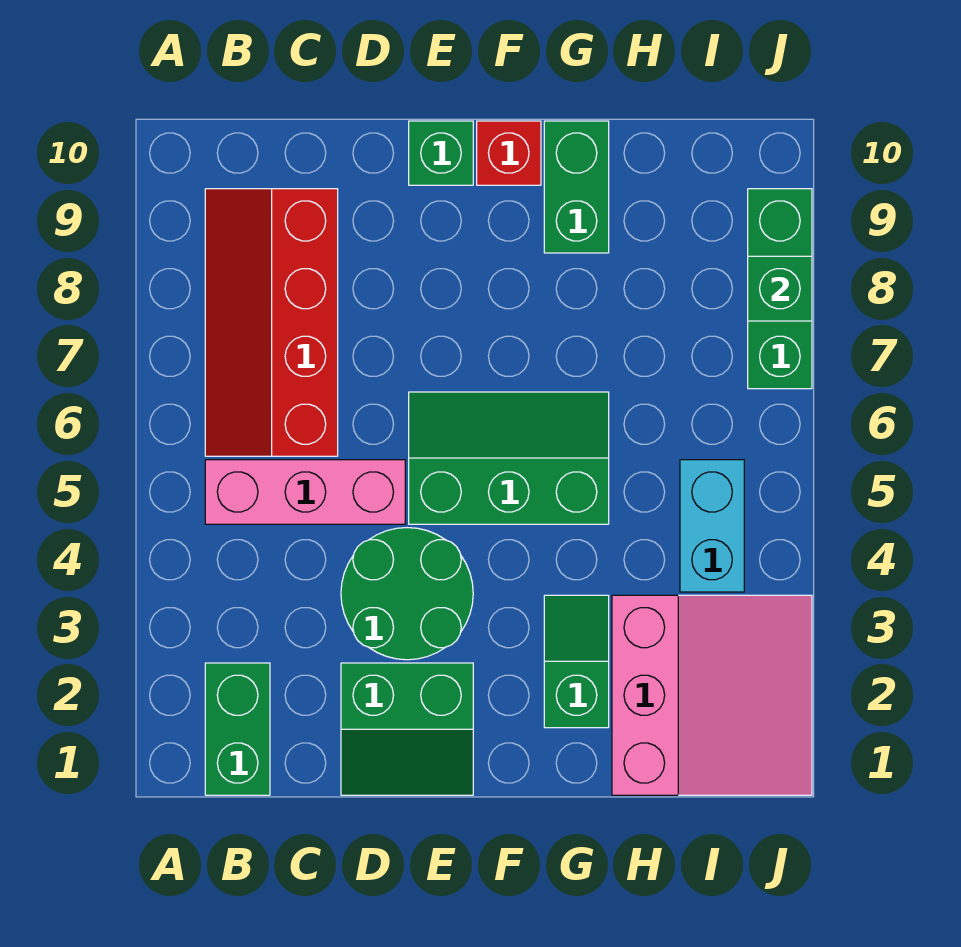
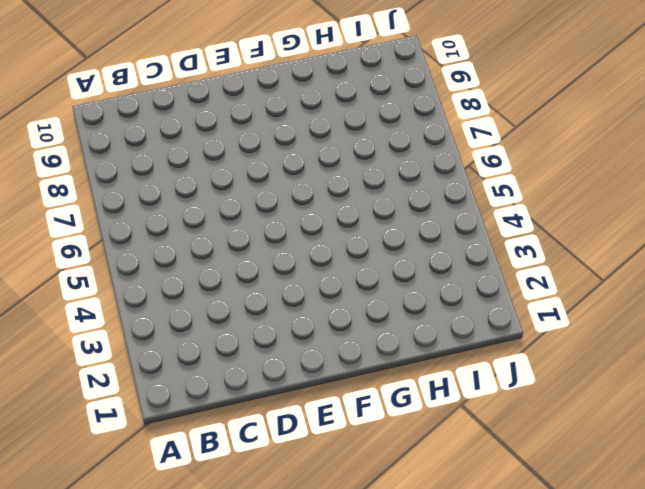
none -> green 1x2 brick [205,663,270,795]
none -> pink 1x3 brick [205,460,405,524]
none -> red 2x4 slope [205,189,338,456]

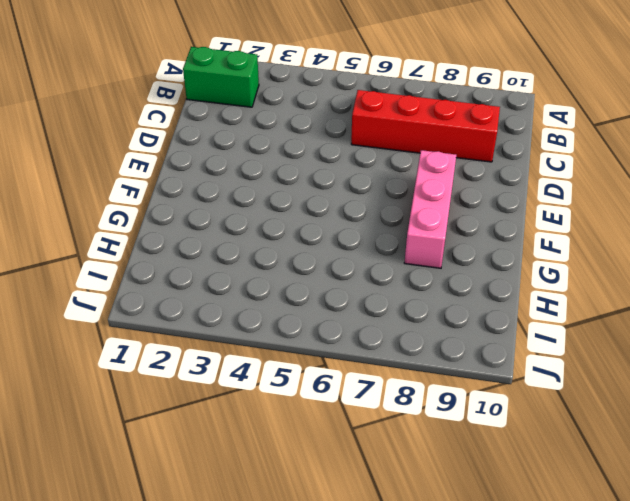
pink 1x3 brick [404,150,456,268] -> pink 1x3 brick moved to [205,460,405,524]
none -> green 2x2 slope [341,663,473,795]
none -> green 2x2 round brick [341,528,473,660]
none -> green 2x3 slope [409,392,609,524]

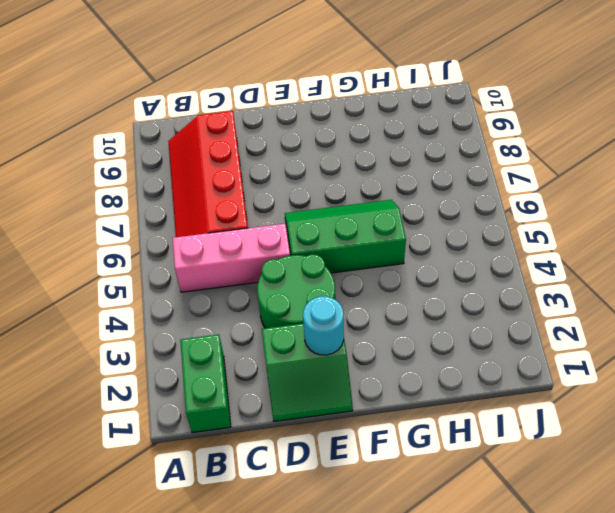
cyan 1x1 round brick [303,296,344,355] -> none
none -> green 1x1 brick [409,121,473,185]
none -> red 1x1 brick [477,121,541,185]
none -> green 1x2 slope [544,595,609,728]

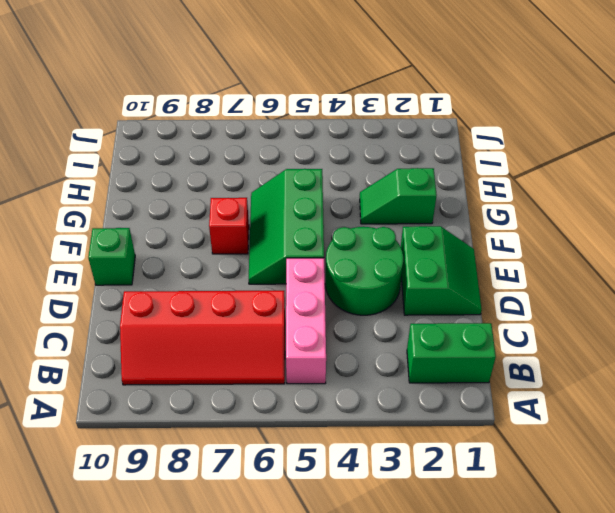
red 1x1 brick [209,198,249,254] -> red 1x1 brick moved to [477,121,541,185]
none -> green 1x2 brick [544,121,609,253]
none -> pink 3x3 slope [612,595,812,795]
none -> cyan 1x2 brick [680,460,744,592]

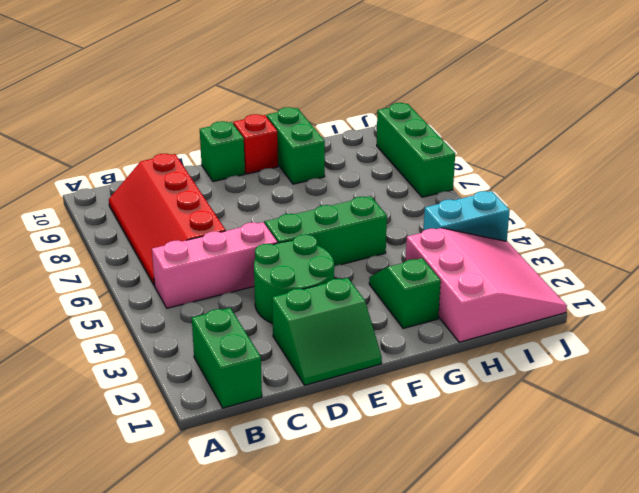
cyan 1x2 brick [424,191,510,241] -> cyan 1x2 brick turned to [680,460,744,592]
none -> green 1x1 brick [748,256,812,321]

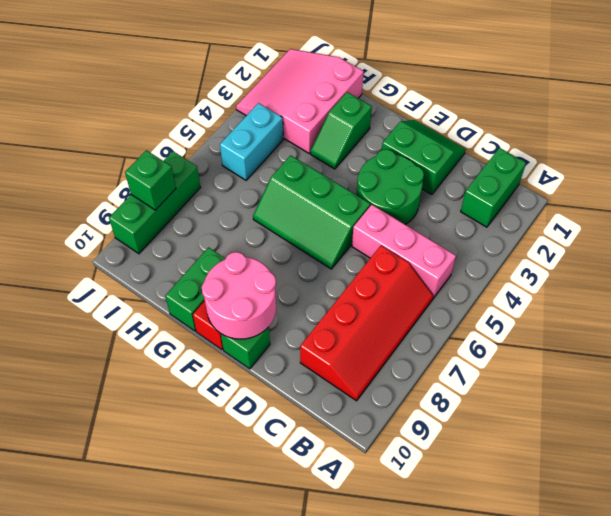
pink 2x2 round brick [202,252,276,339] -> none

